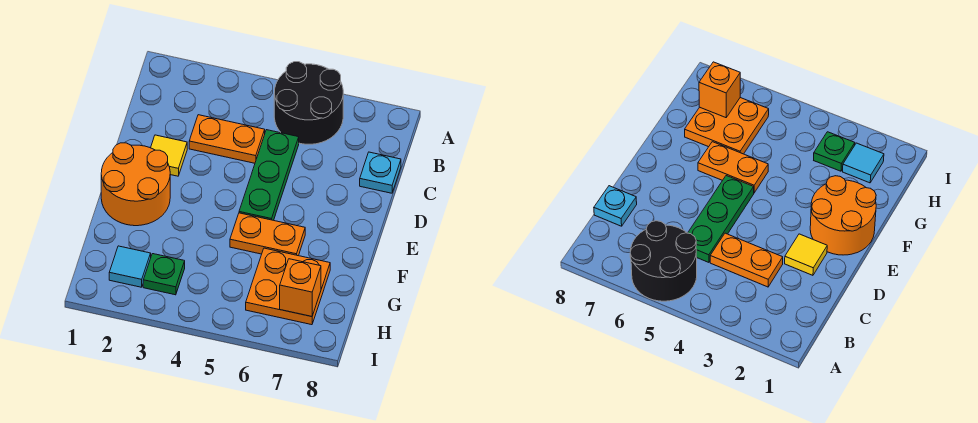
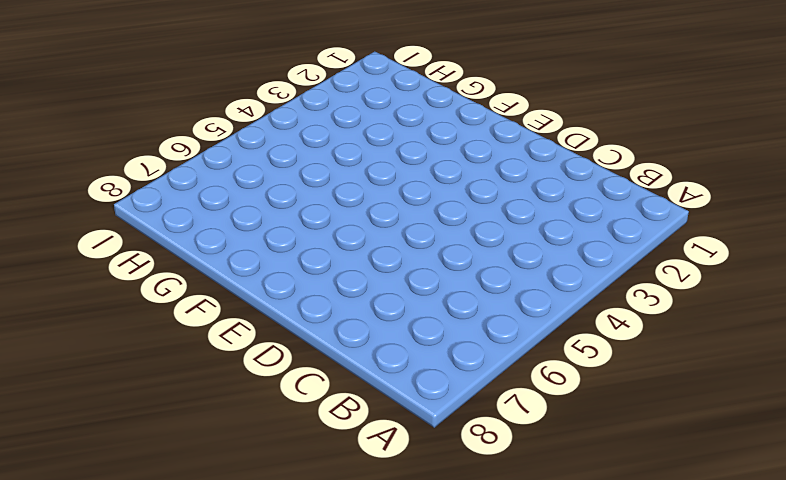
none -> black 2x2 round brick [274,62,343,144]
none -> orange 1x2 plate [189,115,265,163]

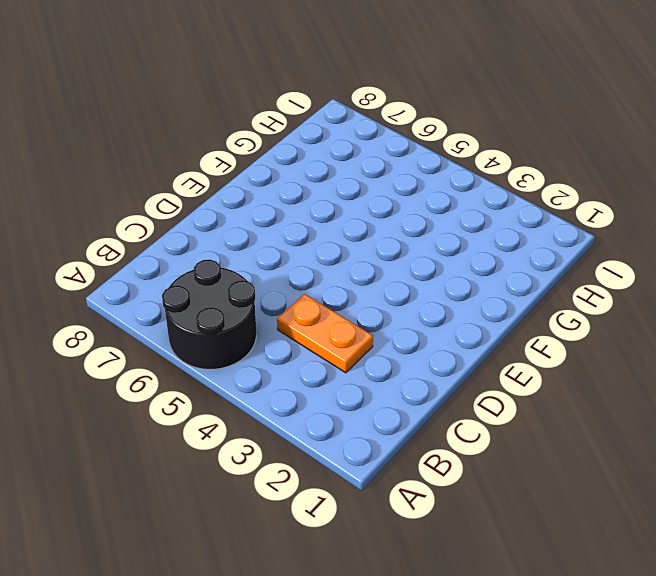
none -> green 1x3 plate [239,130,299,220]
none -> cyan 1x1 plate [360,152,401,193]

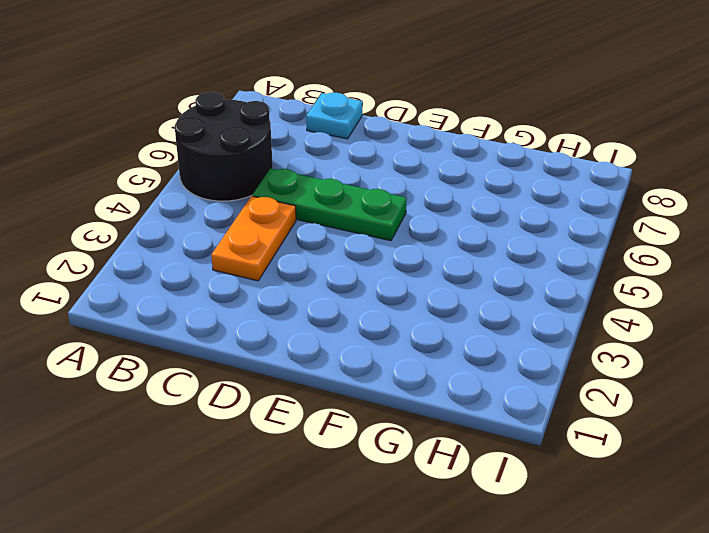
none -> yellow 1x1 tile [151,135,187,176]
none -> orange 2x2 round brick [101,143,170,226]

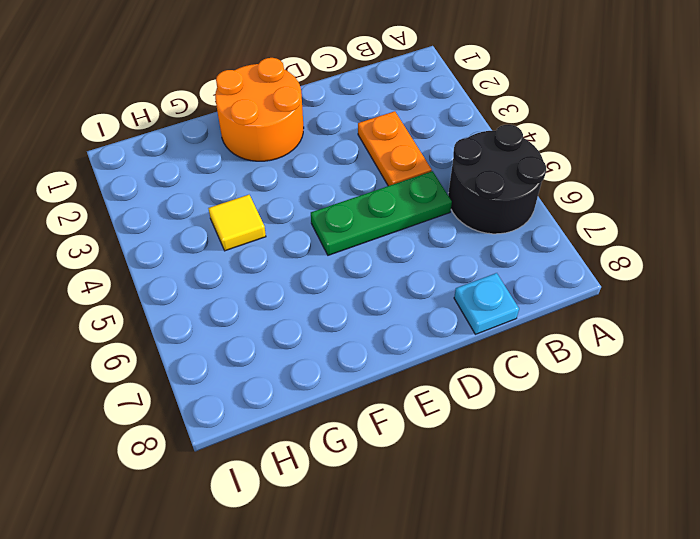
yellow 1x1 tile [208,195,266,251] -> yellow 1x1 tile moved to [151,135,187,176]
none -> orange 1x2 plate [230,213,305,256]
none -> orange 2x2 plate [246,248,330,325]

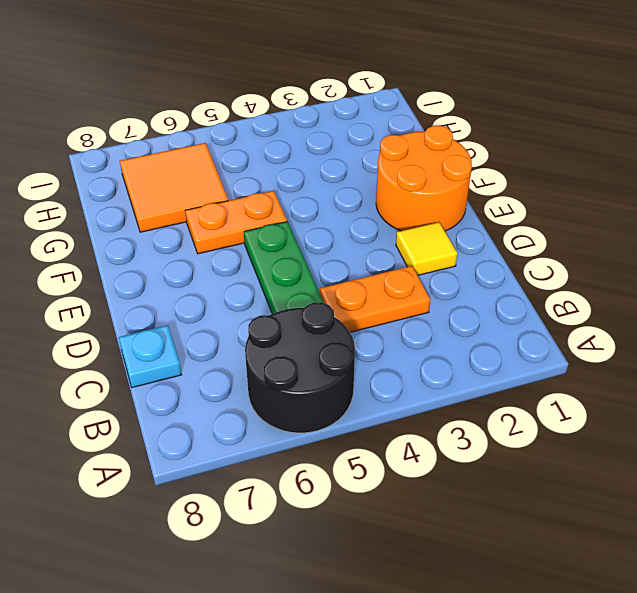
orange 2x2 tile [120,143,228,232] -> orange 2x2 plate [246,248,330,325]
none -> cyan 1x1 tile [109,246,151,287]
none -> green 1x1 plate [143,254,185,295]

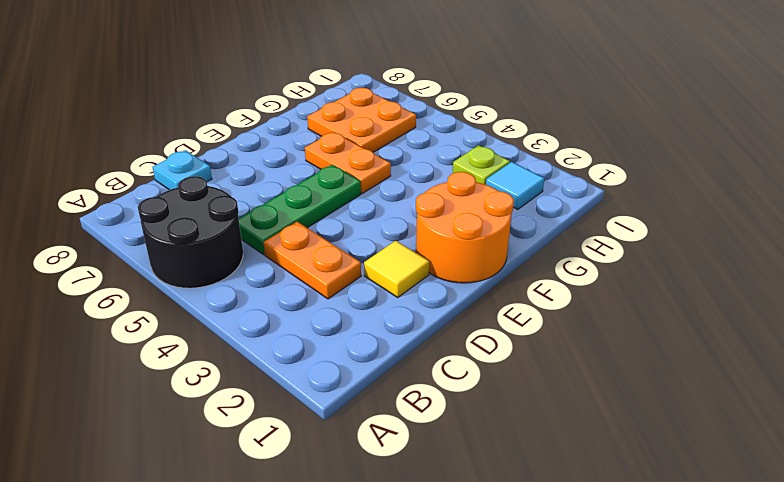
lime 1x1 plate [453,146,510,185] -> green 1x1 plate [143,254,185,295]
none -> orange 1x1 brick [280,259,321,316]

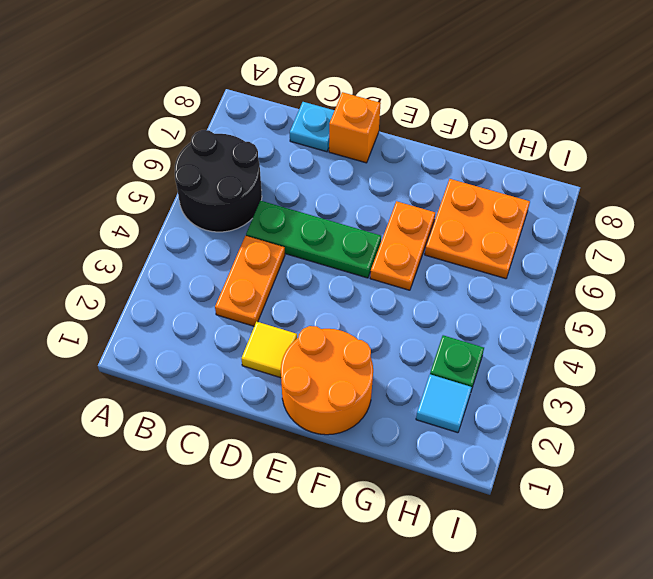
orange 1x1 brick [329,92,381,163] -> orange 1x1 brick moved to [280,259,321,316]

